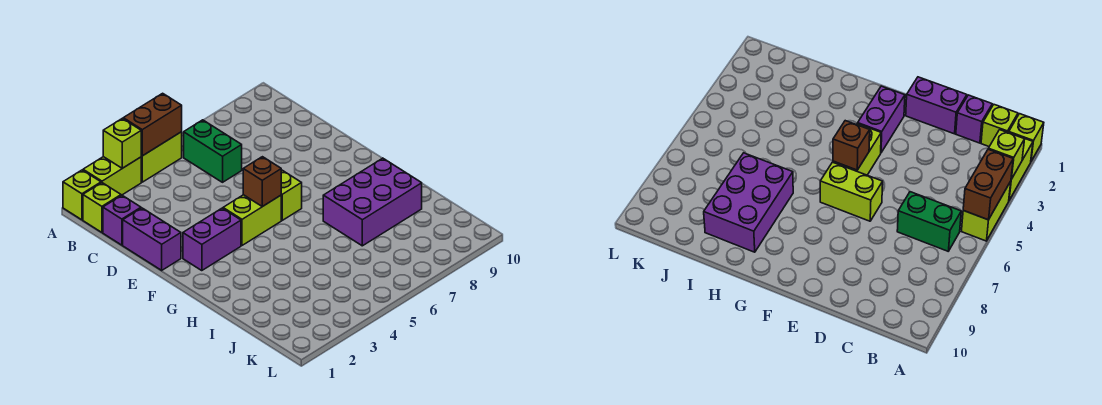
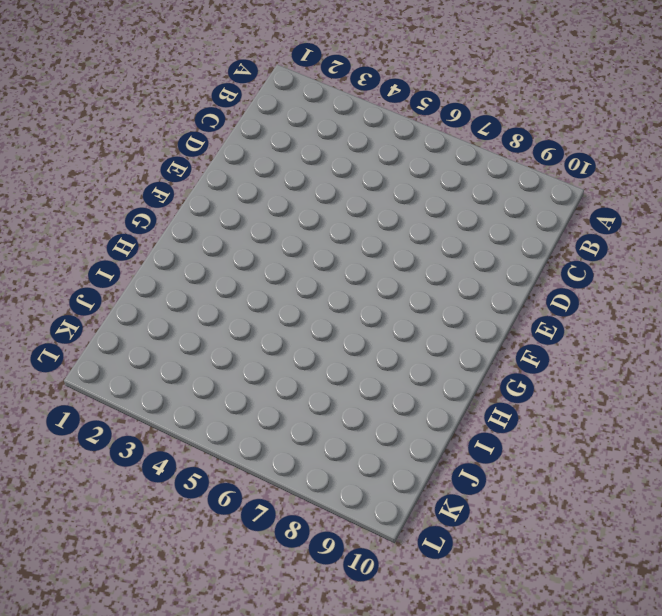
none -> lime 1x1 brick [63,170,101,220]
none -> lime 1x2 brick [83,157,141,195]
none -> lime 1x2 brick [141,132,182,182]

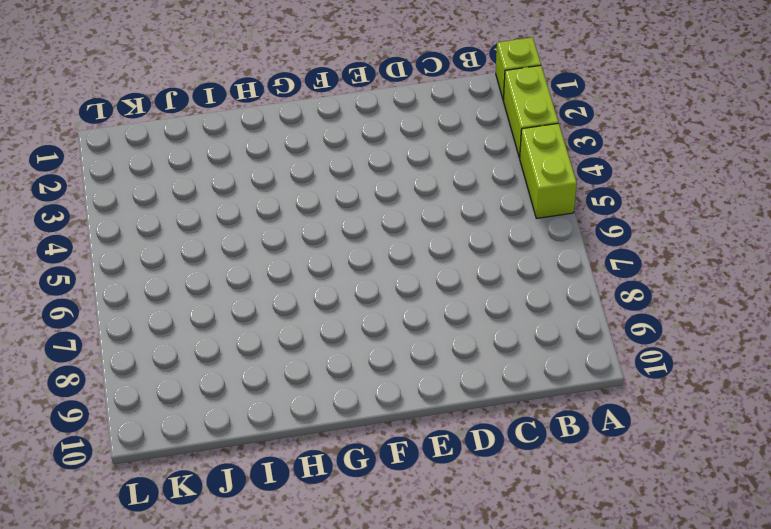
none -> lime 1x1 brick [83,183,121,232]
none -> green 1x2 brick [184,120,242,182]
none -> purple 1x1 brick [103,195,141,245]

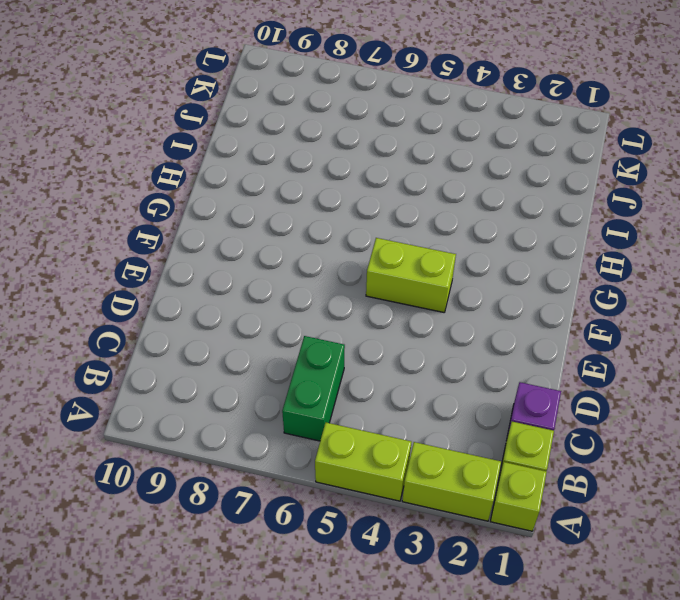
none -> purple 1x2 brick [123,208,181,270]
none -> lime 1x2 brick [281,170,302,220]
none -> purple 1x2 brick [183,208,241,271]

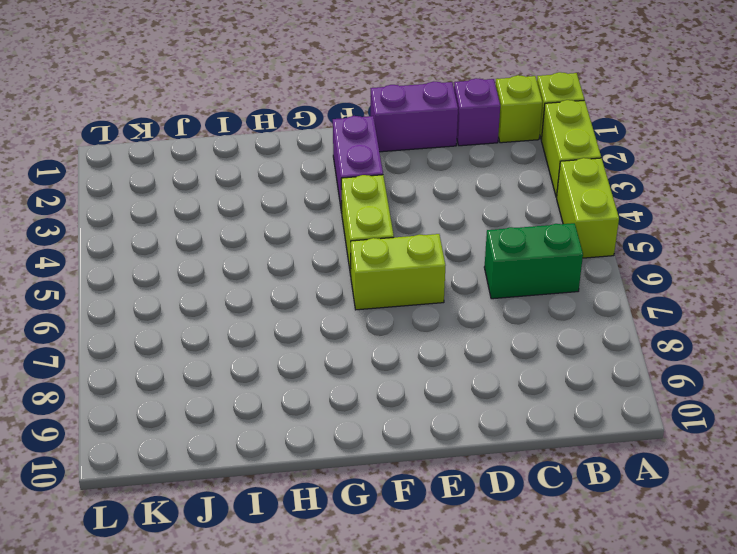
none -> purple 2x3 brick [323,158,422,246]
none -> lime 1x1 brick [103,118,141,168]
none -> brown 1x2 brick [123,93,182,156]

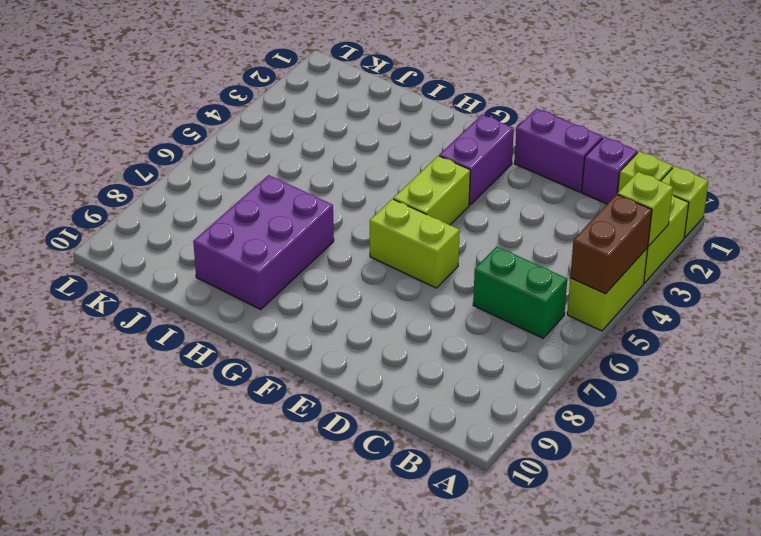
none -> brown 1x1 brick [243,157,281,207]

